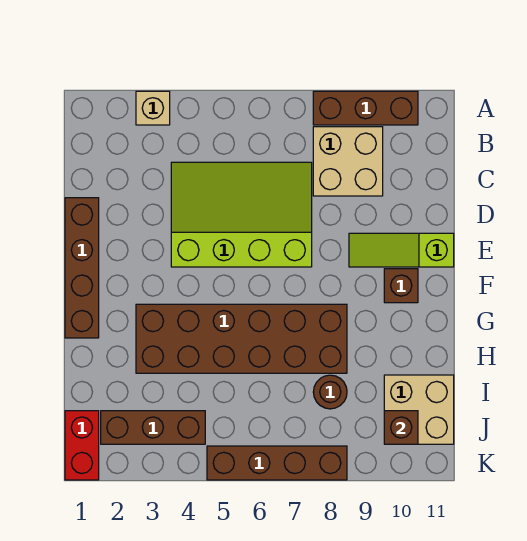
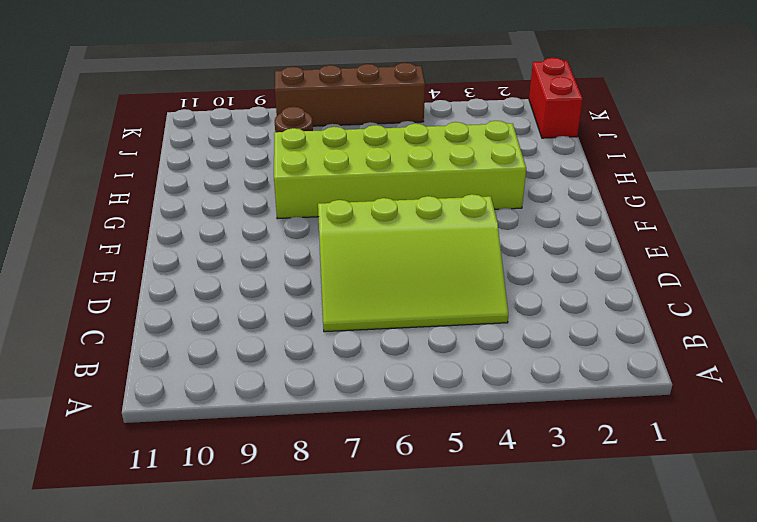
lime 2x6 brick [274,121,526,219] -> brown 2x6 brick [136,304,347,373]
none -> tan 1x1 brick [136,91,170,125]
none -> brown 1x3 brick [313,91,418,125]
none -> tan 2x2 brick [313,127,383,196]

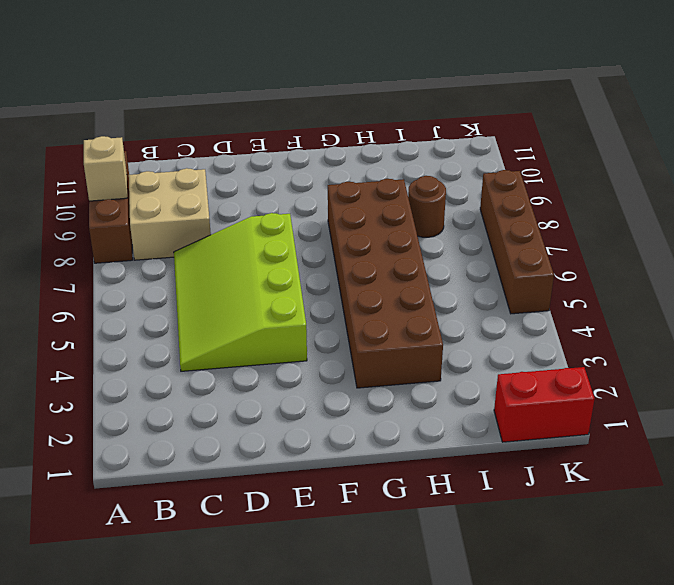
tan 1x1 brick [84,136,127,201] -> tan 1x1 brick moved to [136,91,170,125]
none -> brown 1x4 brick [65,198,99,338]
none -> lime 1x3 slope [349,233,454,267]
none -> brown 1x1 brick [384,269,418,303]

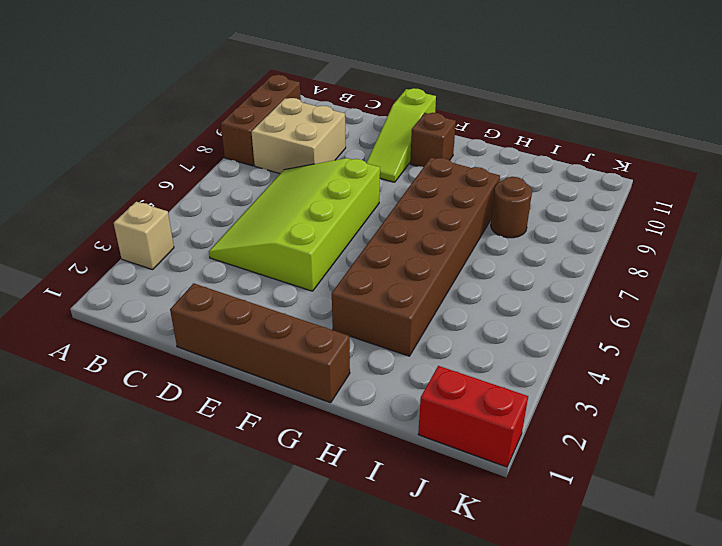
none -> tan 2x2 brick [384,375,454,444]
none -> brown 1x3 brick [101,411,205,444]
none -> brown 1x4 brick [207,446,347,480]

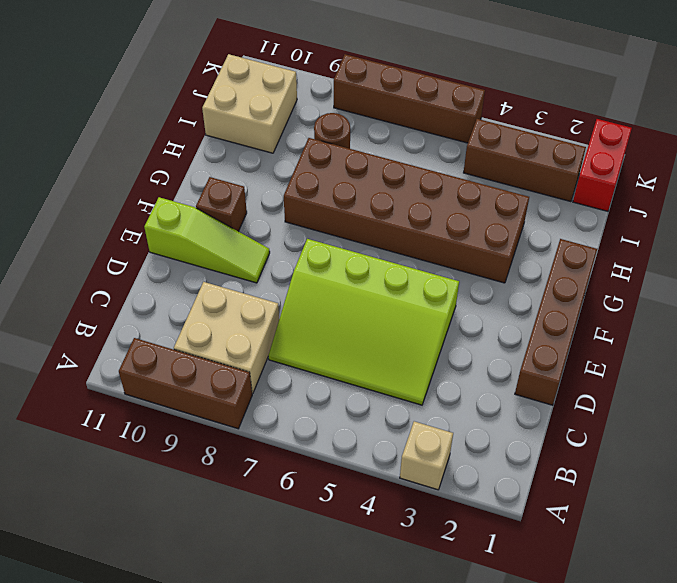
none -> brown 1x1 brick [384,411,418,444]

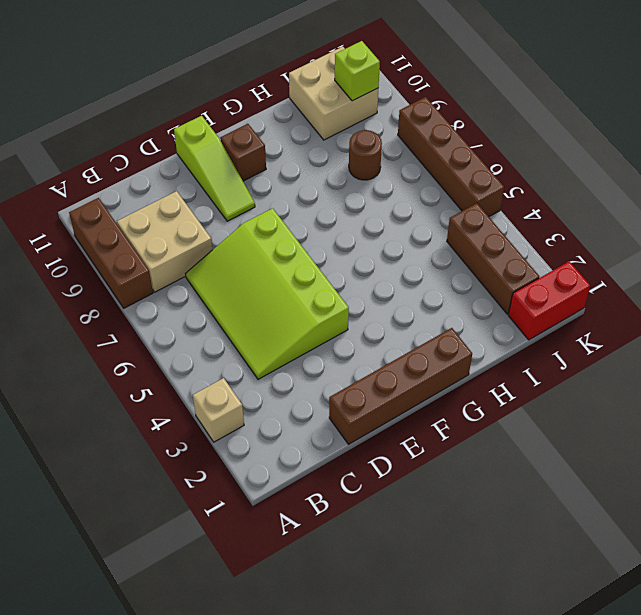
lime 1x1 brick [335,41,380,101] -> brown 1x1 brick [384,411,418,444]
none -> brown 2x6 brick [136,304,347,373]

